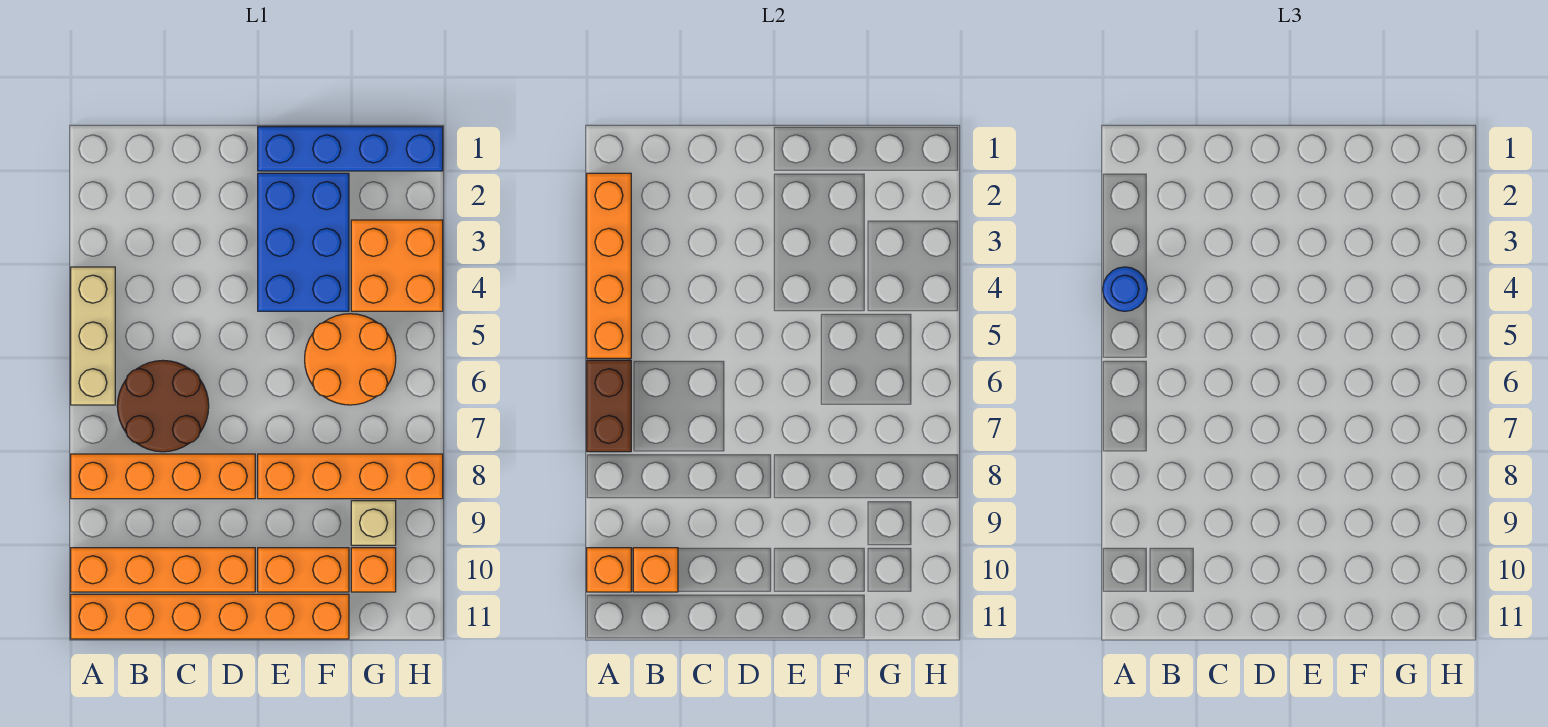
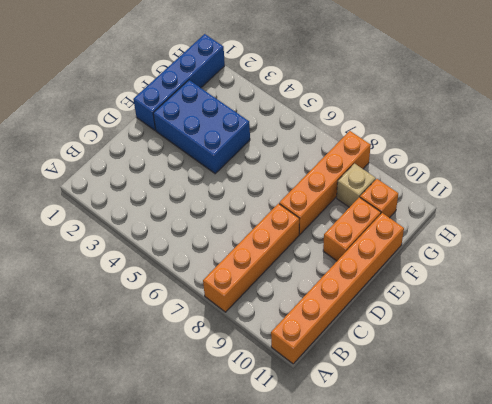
none -> tan 1x3 brick [71,267,115,405]
none -> orange 1x4 brick [71,548,255,592]
none -> brown 2x2 round brick [117,360,209,452]

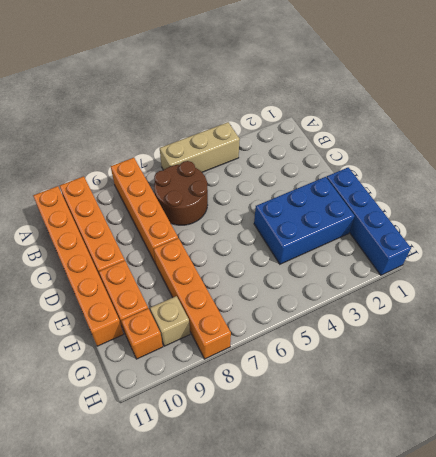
none -> orange 2x2 round brick [305,314,396,405]
none -> orange 2x2 brick [351,220,443,311]
none -> orange 1x4 brick [587,173,631,358]

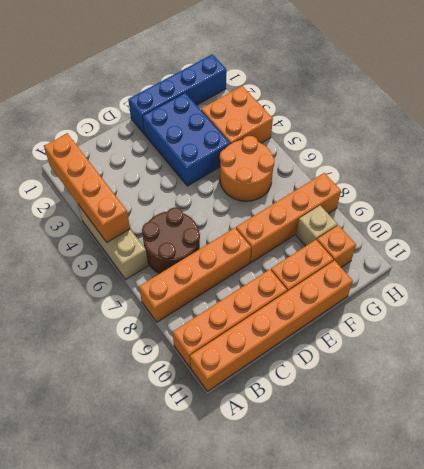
none -> brown 1x2 brick [587,360,631,452]
none -> orange 1x1 brick [587,548,631,592]
none -> orange 1x1 brick [633,548,678,592]

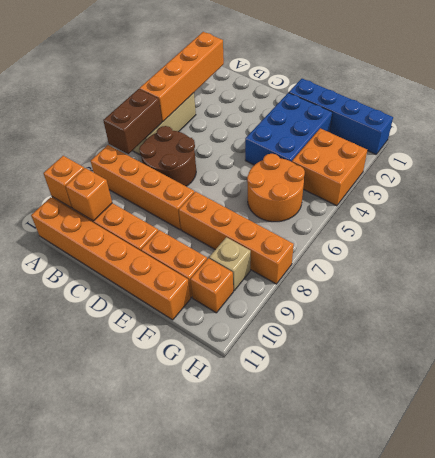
none -> blue 1x1 round brick [1103,267,1147,311]

